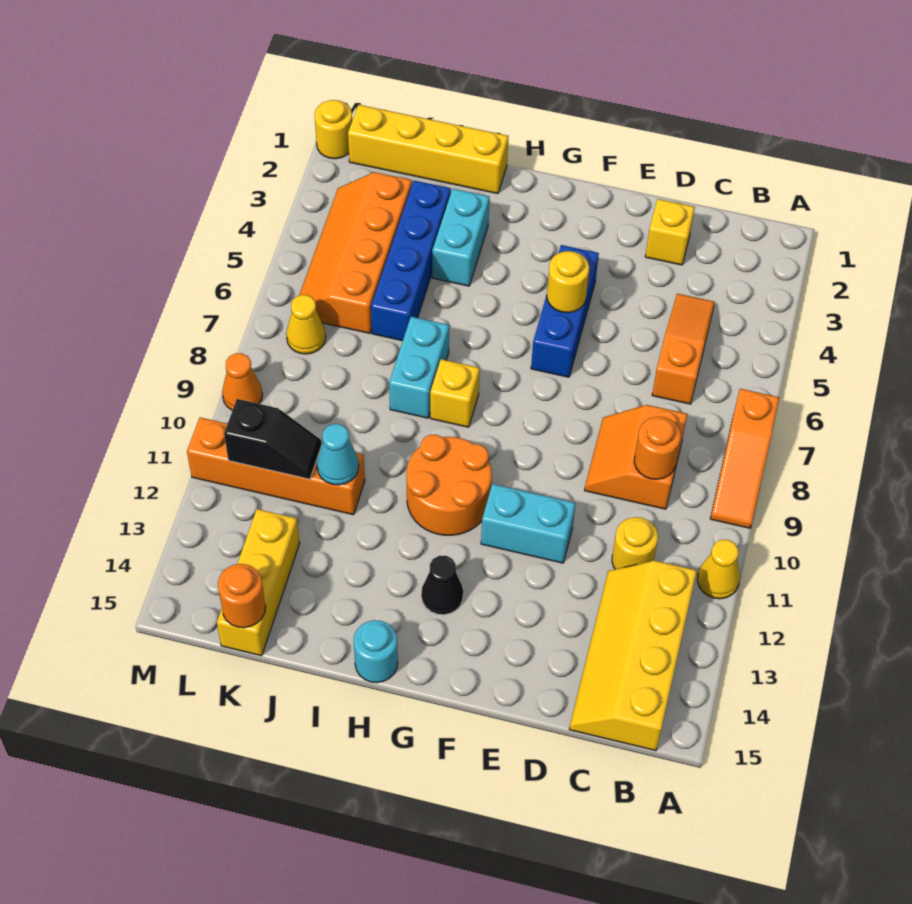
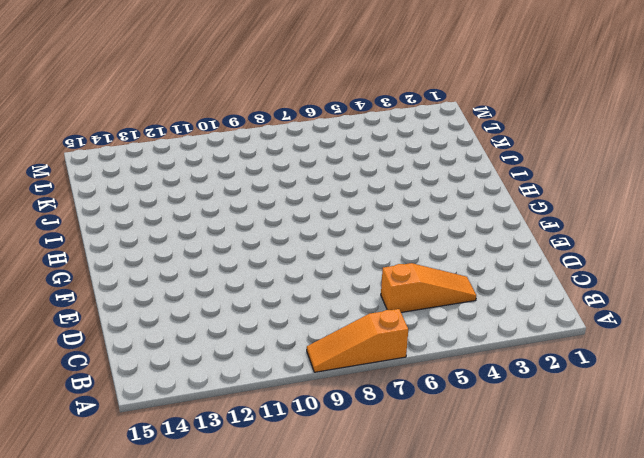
none -> yellow 1x1 cone [697,540,740,599]
none -> yellow 2x4 slope [569,561,697,751]
none -> orange 2x2 slope [585,405,687,509]

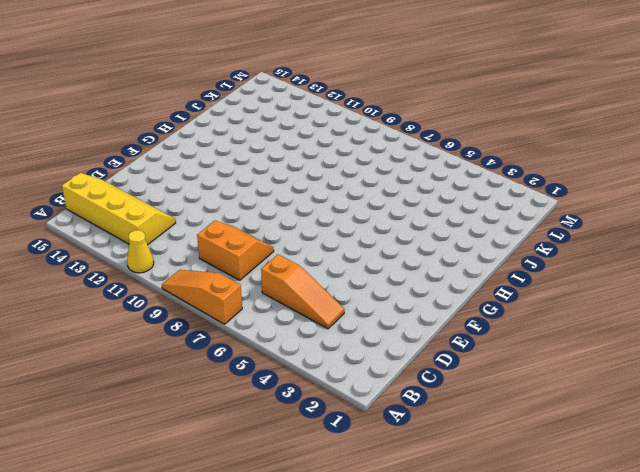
none -> yellow 1x1 round brick [612,517,658,569]
none -> yellow 1x1 brick [645,199,695,265]
none -> cyan 1x2 brick [481,484,576,563]

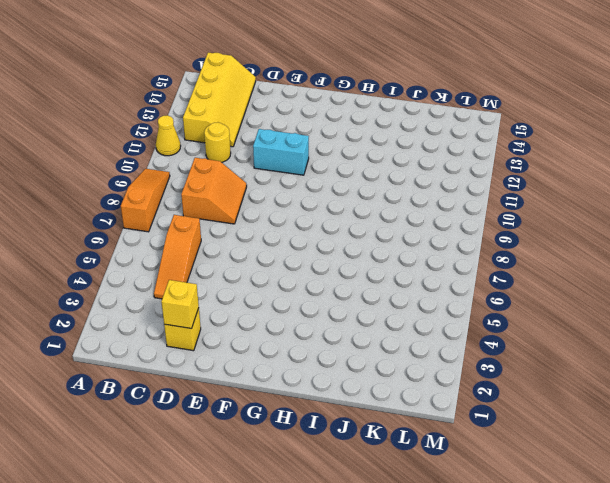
yellow 1x1 brick [161,280,199,329] -> yellow 1x1 brick moved to [430,359,480,427]
none -> blue 1x3 brick [531,245,599,377]
none -> orange 2x2 round brick [406,435,492,535]
none -> black 1x1 cone [421,556,463,615]

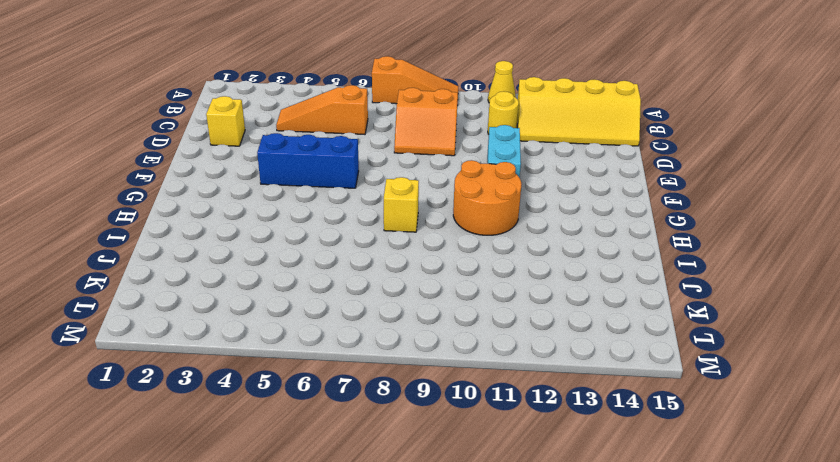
none -> black 1x1 cone [421,556,463,615]
none -> cyan 1x1 round brick [354,620,398,683]
none -> yellow 1x4 brick [348,105,509,194]

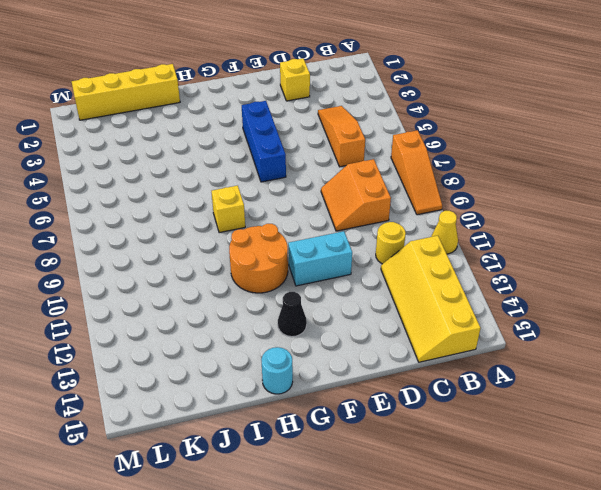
none -> cyan 1x2 brick [432,189,489,286]
none -> cyan 1x2 brick [389,317,449,418]
none -> blue 1x4 brick [371,181,451,341]

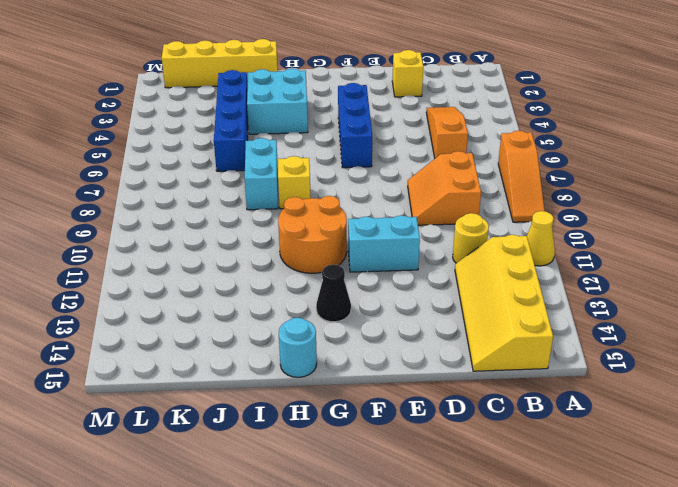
cyan 2x2 brick [247,68,308,134] -> cyan 1x2 brick [432,189,489,286]
none -> orange 1x4 brick [187,417,365,515]
none -> orange 2x4 slope [299,172,412,333]
none -> yellow 1x3 brick [217,509,300,656]

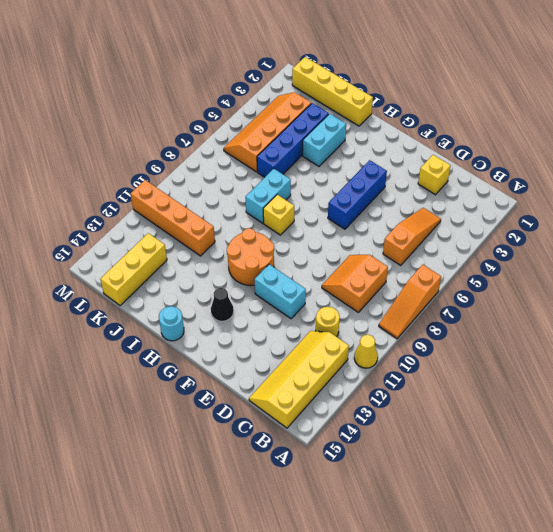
none -> yellow 1x1 cone [286,295,326,354]
none -> yellow 1x1 round brick [315,100,352,159]
none -> orange 1x1 cone [222,353,263,410]

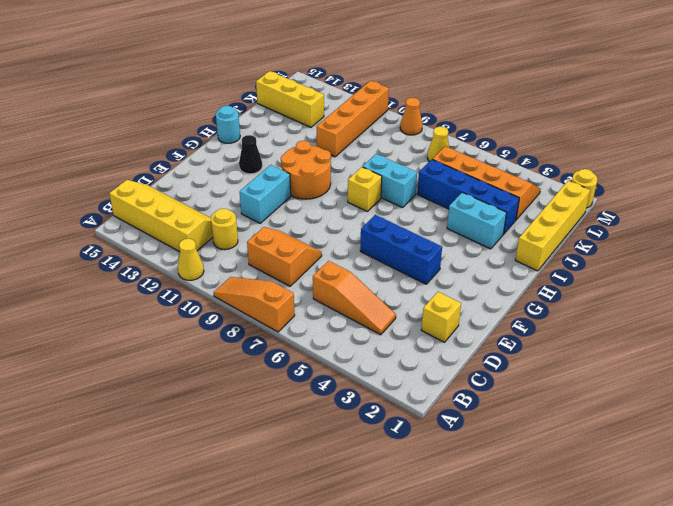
none -> orange 1x1 round brick [634,417,681,479]
none -> yellow 1x1 round brick [547,251,589,313]
none -> cyan 1x1 cone [317,424,359,485]

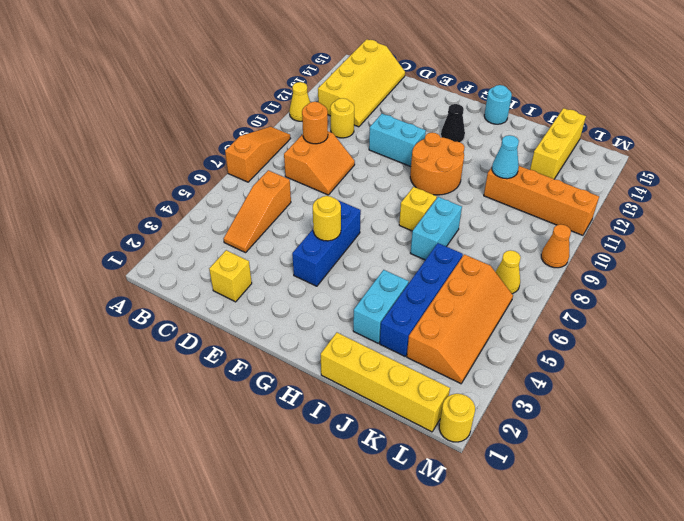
none -> black 1x2 slope [224,399,322,479]
none -> orange 1x1 round brick [218,564,266,628]

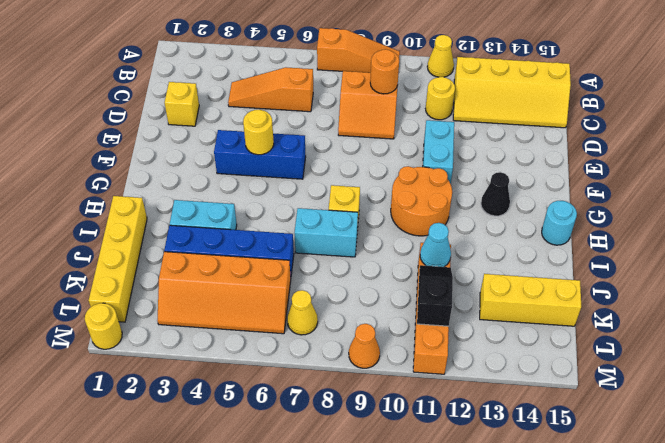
none -> orange 1x1 round brick [218,564,266,628]

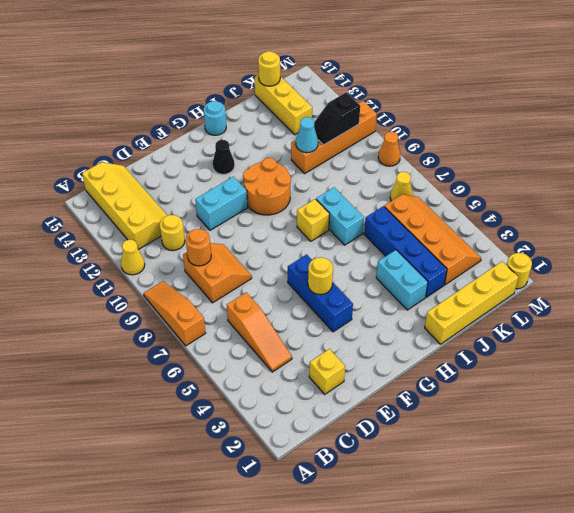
yellow 1x1 round brick [258,51,280,86] -> orange 1x1 round brick [218,564,266,628]

